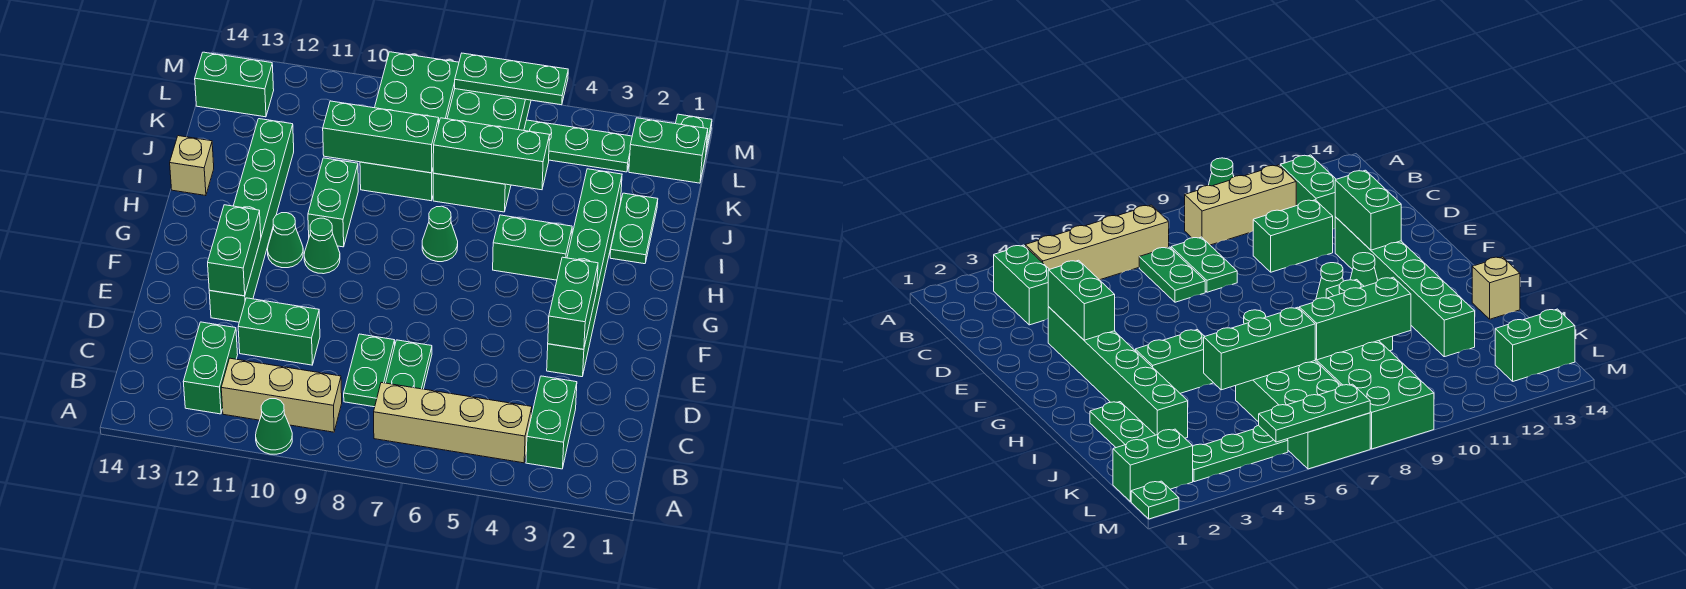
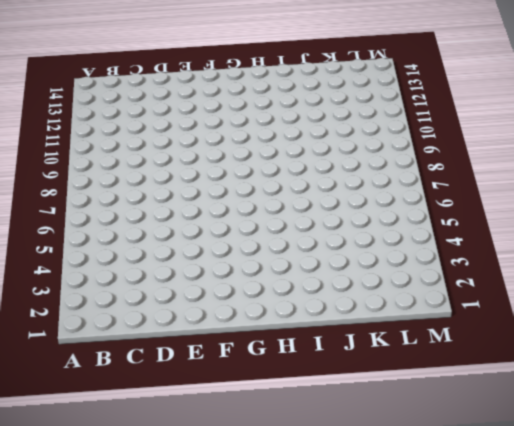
none -> green 1x1 cone [256,399,292,454]
none -> green 1x2 brick [526,376,577,469]
none -> tan 1x4 brick [374,383,532,463]

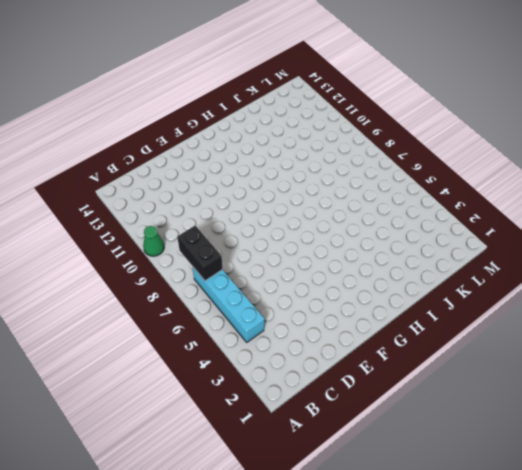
cyan 1x4 brick [193,267,264,342] -> tan 1x4 brick [374,383,532,463]
black 1x2 brick [177,226,223,281] -> none
none -> green 1x2 brick [526,376,577,469]
none -> tan 1x3 brick [221,358,342,432]
none -> green 1x2 brick [183,322,238,414]

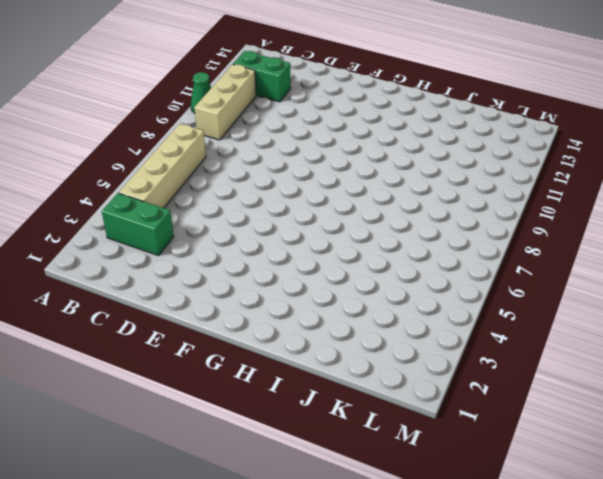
none -> green 1x2 plate [386,340,432,389]
none -> green 1x2 plate [344,334,395,407]
none -> green 1x2 brick [238,298,320,365]

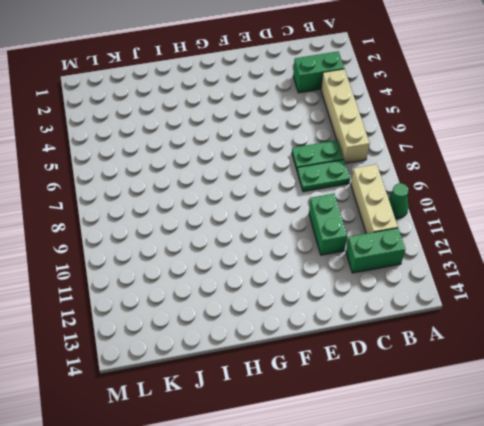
none -> green 1x6 brick [547,169,622,377]
none -> green 1x6 brick [209,119,294,322]
none -> green 1x1 cone [304,218,340,274]

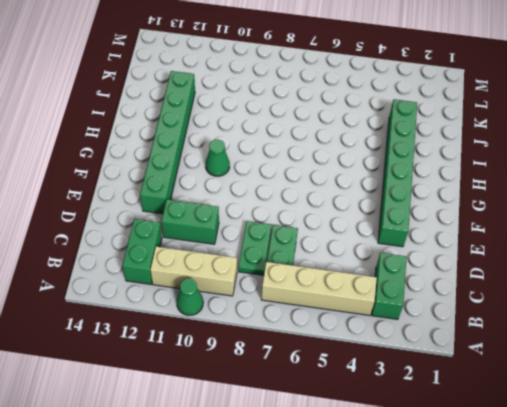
none -> green 1x1 cone [268,213,303,268]
none -> green 1x2 brick [493,215,572,280]
none -> green 1x1 cone [422,206,458,262]

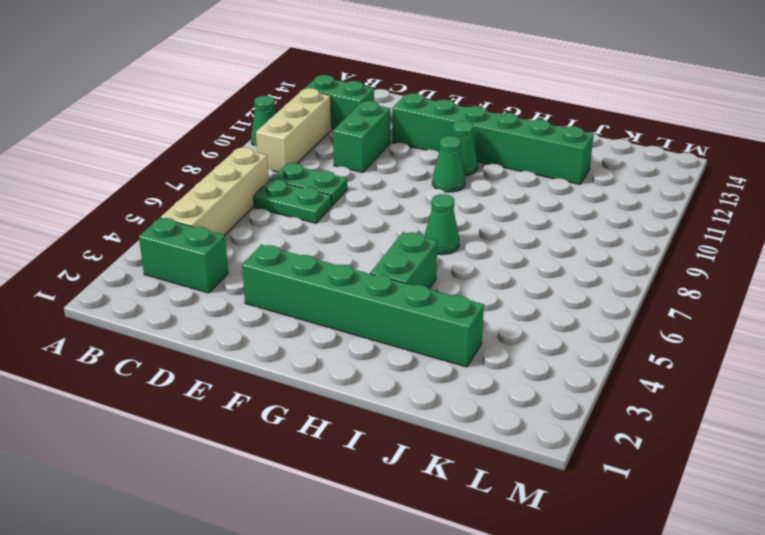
none -> green 1x2 brick [308,158,358,247]
none -> green 1x2 plate [610,193,658,264]
none -> tan 1x1 brick [170,136,214,196]

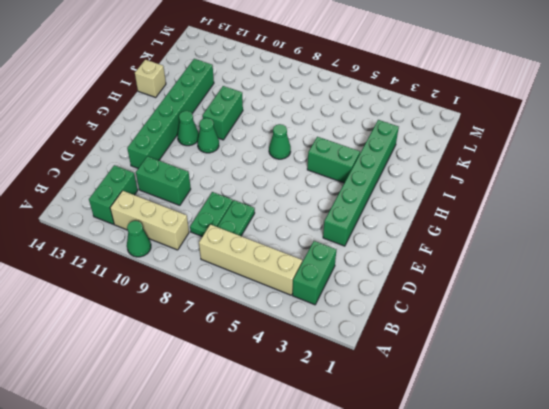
none -> green 1x2 plate [610,193,658,264]
none -> green 2x4 brick [433,89,531,212]
none -> green 2x4 brick [360,52,459,201]

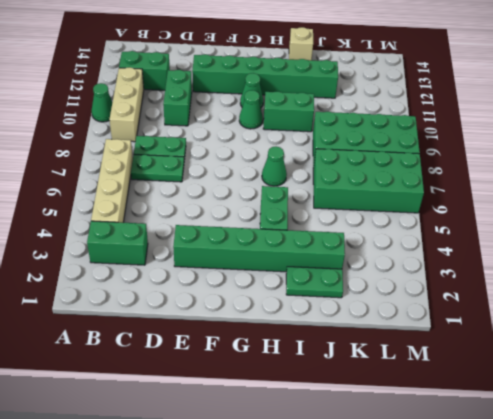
none -> green 1x2 brick [629,118,708,183]
none -> green 1x3 plate [524,120,632,172]
none -> green 1x2 brick [195,52,274,117]

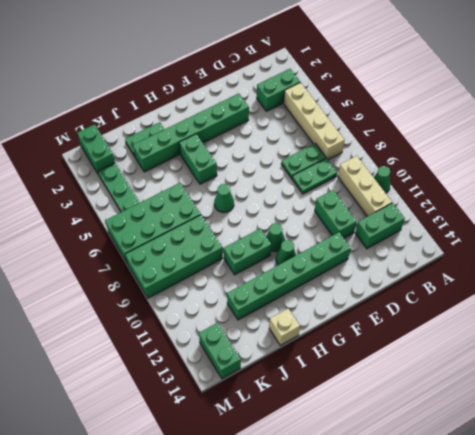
none -> green 1x1 plate [676,114,712,152]
none -> green 1x2 brick [548,257,598,349]
none -> green 1x2 brick [208,205,261,296]

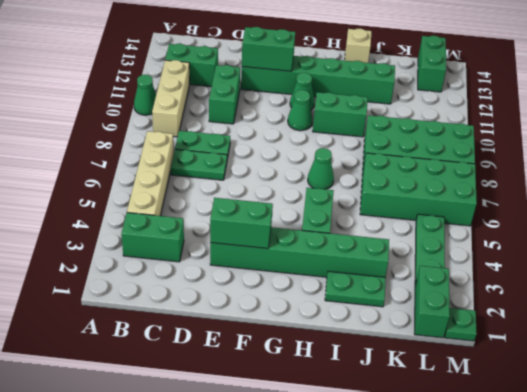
none -> green 1x3 brick [433,118,549,190]
none -> green 1x3 brick [323,101,439,173]
none -> green 1x3 plate [455,53,568,105]

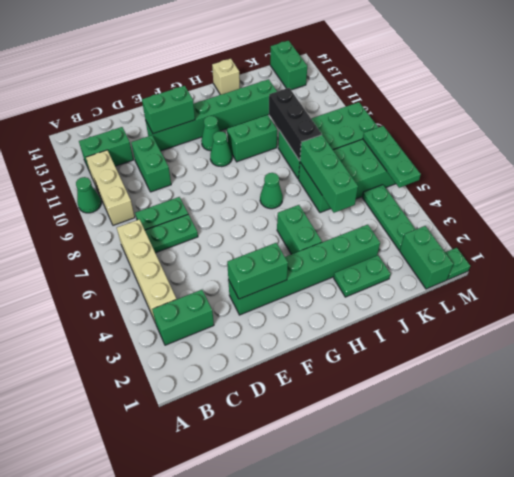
black 1x3 brick [269,88,322,161] -> green 1x3 brick [323,101,439,173]

